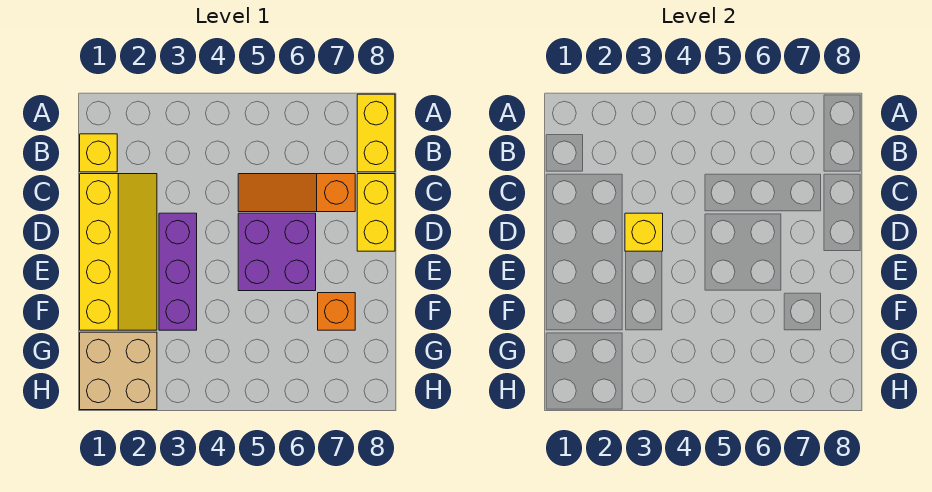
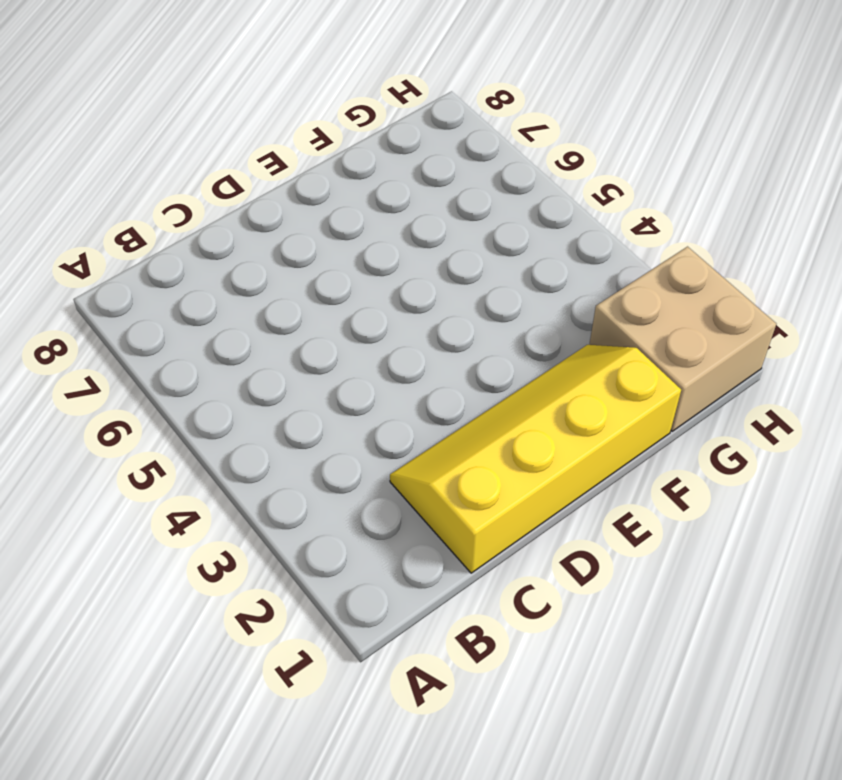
none -> yellow 1x2 brick [357,94,395,172]
none -> yellow 1x1 brick [80,134,117,172]

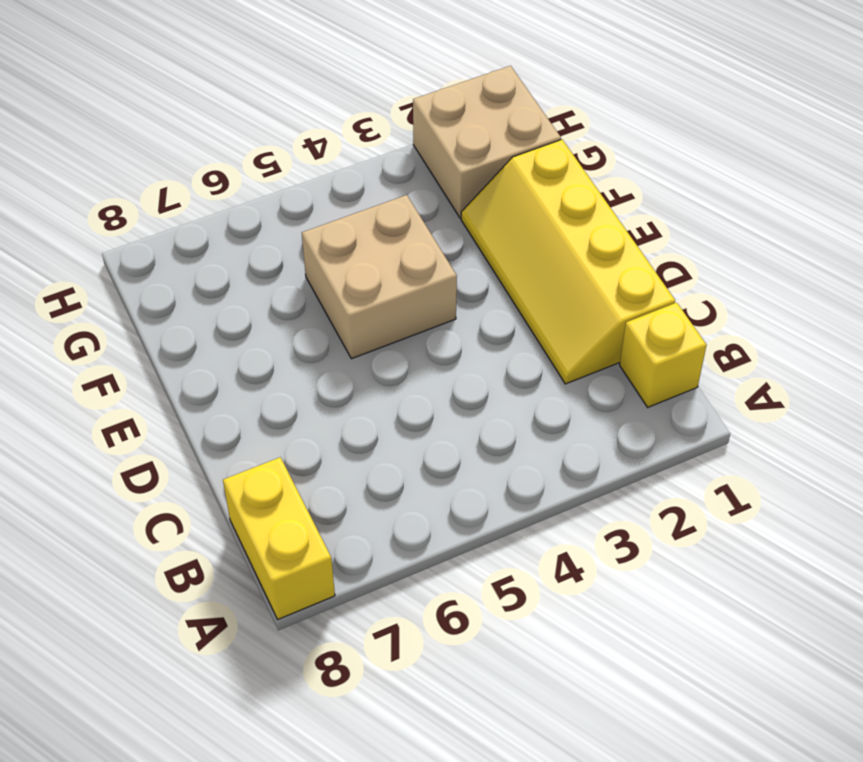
tan 2x2 brick [302,195,457,359] -> purple 2x2 brick [238,213,316,291]
none -> orange 1x3 slope [238,174,355,212]
none -> yellow 1x2 brick [357,174,395,251]

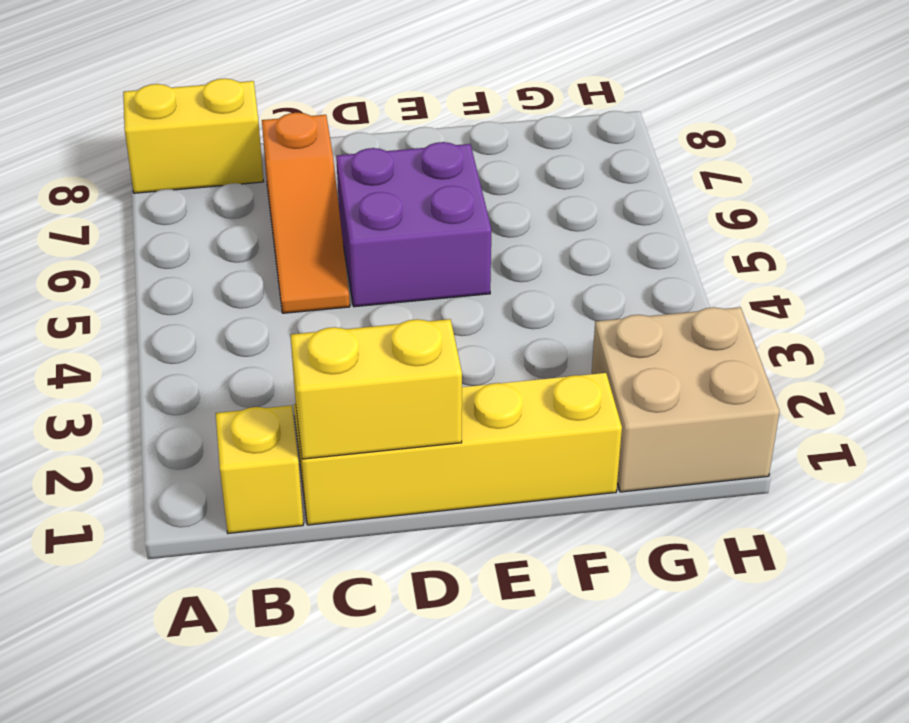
yellow 1x2 brick [290,319,462,459] -> yellow 1x2 brick moved to [357,174,395,251]
none -> purple 1x3 brick [159,213,197,330]
none -> orange 1x1 brick [318,293,355,330]

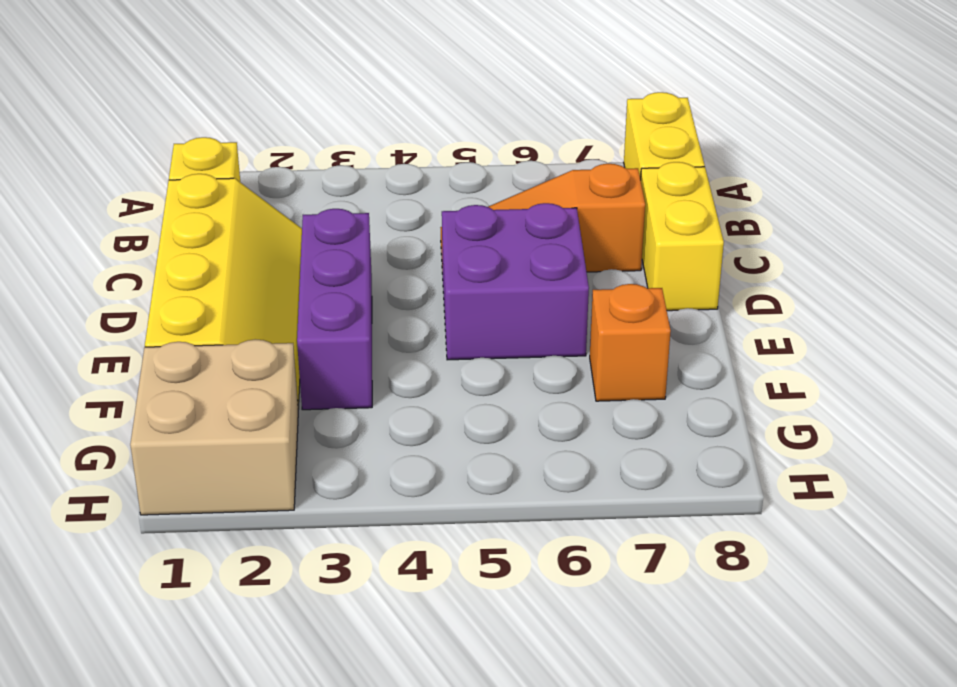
none -> yellow 1x1 brick [625,213,663,251]

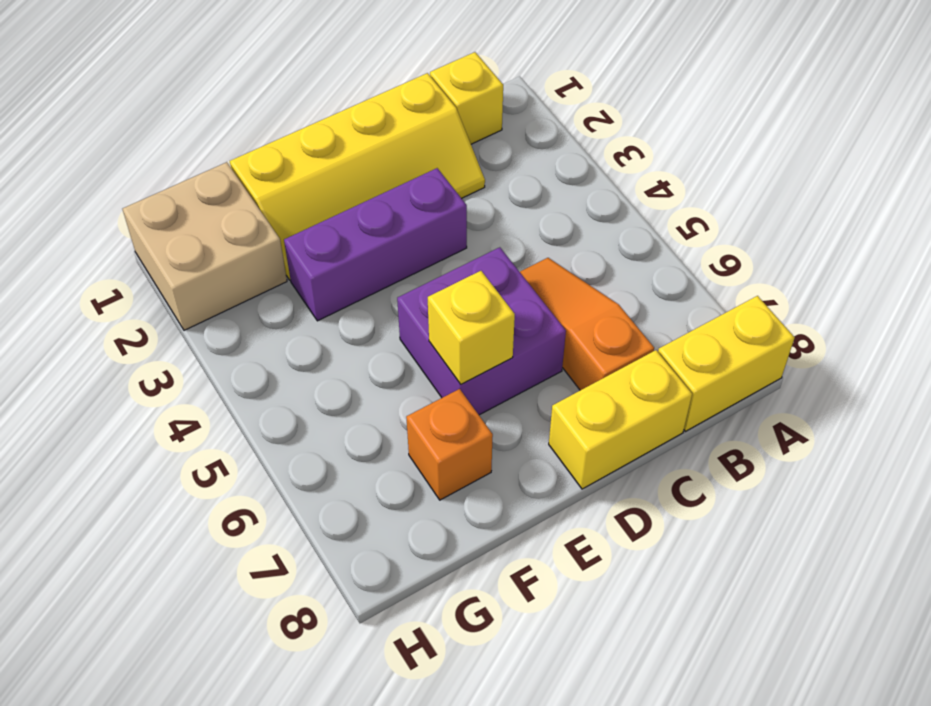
yellow 1x1 brick [428,271,515,384] -> yellow 1x1 brick moved to [625,213,663,251]

